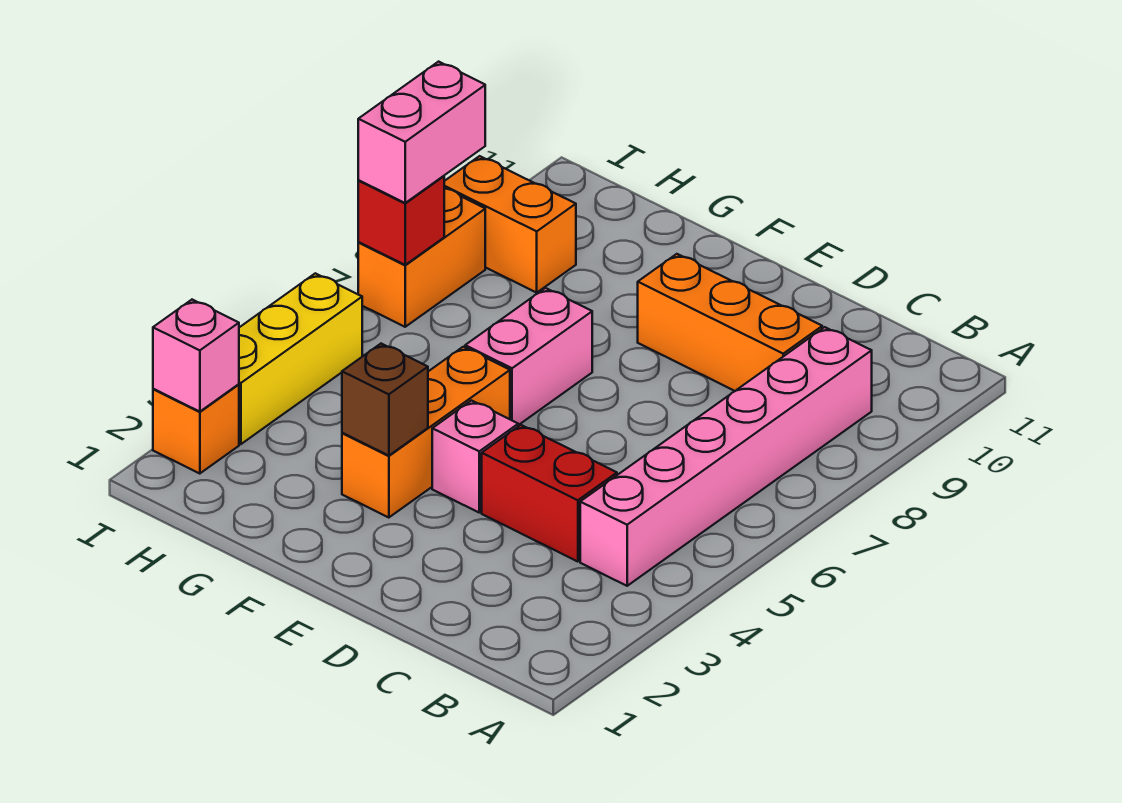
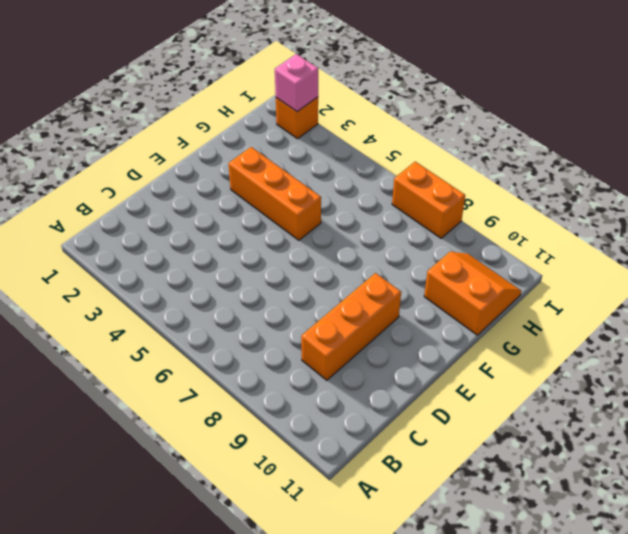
orange 2x2 slope [424,252,521,335] -> none
none -> pink 1x6 brick [580,327,872,586]
none -> red 1x2 brick [482,425,617,562]
none -> pink 1x1 brick [432,401,518,512]

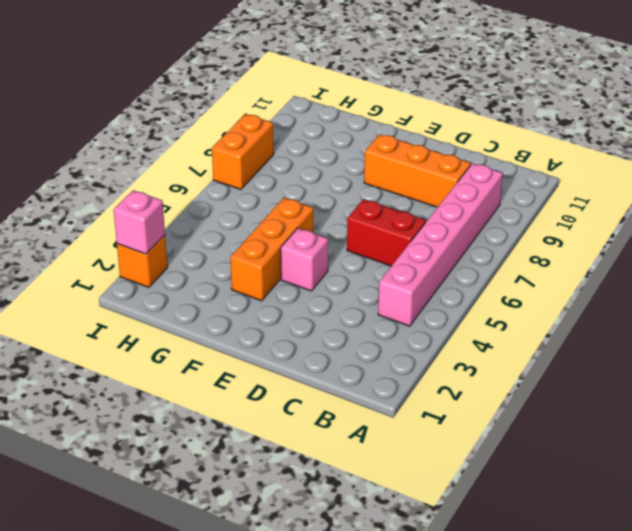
red 1x2 brick [347,199,426,266] -> red 1x2 brick moved to [482,425,617,562]
none -> pink 1x2 brick [465,288,592,425]
none -> orange 1x2 brick [444,156,576,293]
none -> yellow 1x3 brick [239,273,362,444]

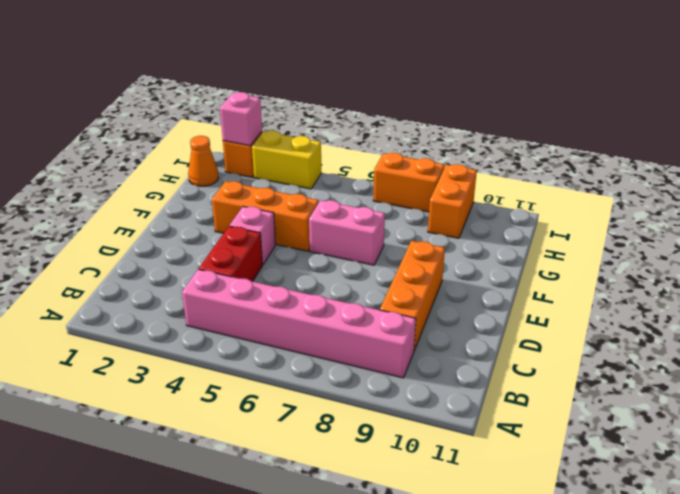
orange 1x1 cone [188,136,219,186] -> none
yellow 1x2 brick [252,131,321,189] -> yellow 1x3 brick [239,273,362,444]
none -> brown 1x1 brick [342,344,428,456]
none -> red 1x1 brick [358,176,445,265]
none -> pink 1x2 brick [358,62,485,203]

